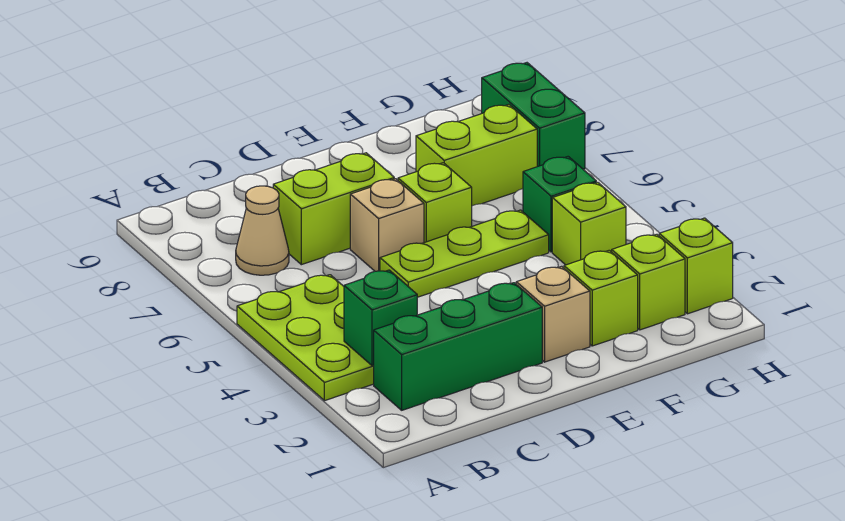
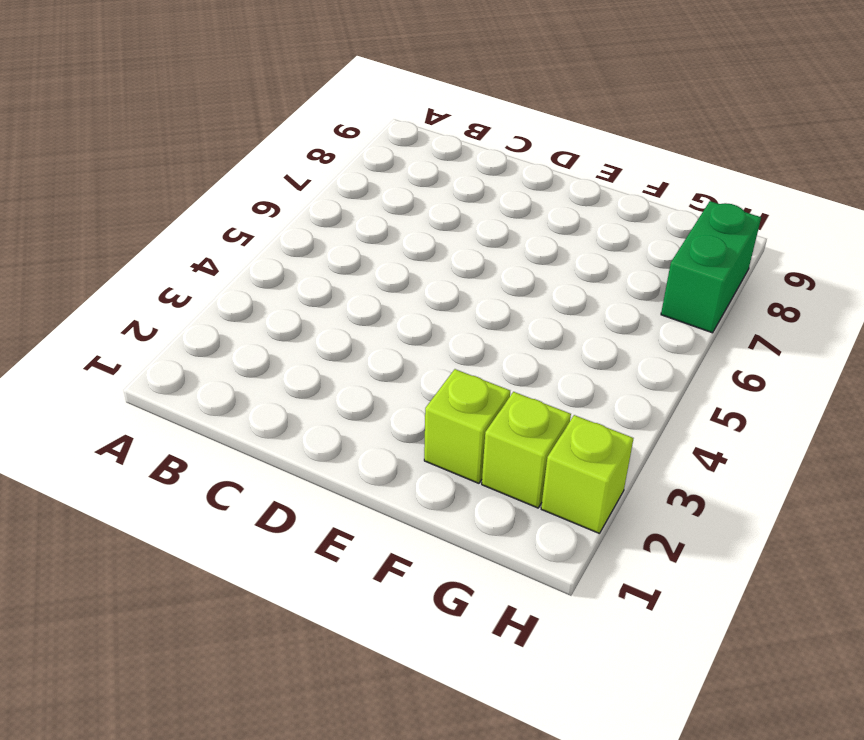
none -> lime 2x3 plate [237,275,374,401]
none -> green 1x3 brick [374,283,542,410]
none -> tan 1x1 cone [236,186,289,275]

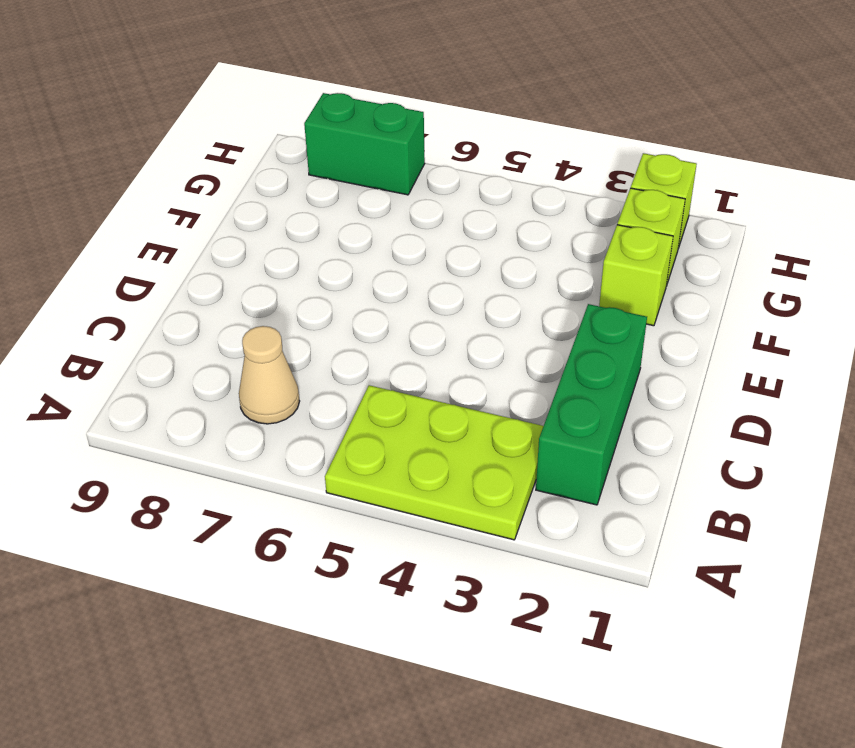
none -> lime 1x2 brick [273,153,394,265]
none -> lime 1x3 plate [380,210,549,297]
none -> tan 1x1 brick [350,179,424,271]

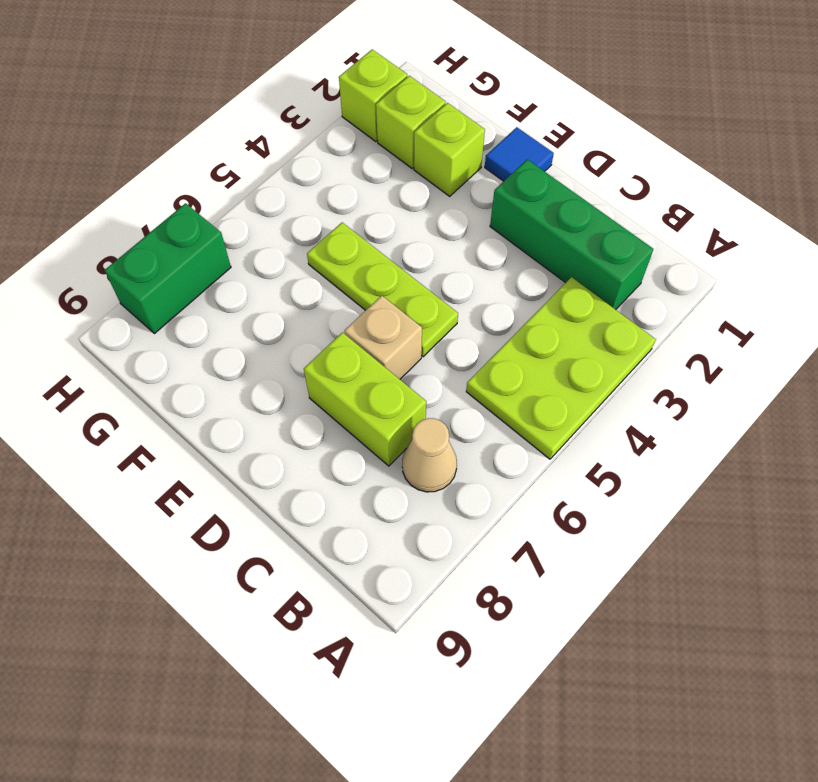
blue 1x1 tile [485,127,554,181] -> none
none -> tan 1x1 brick [516,266,590,362]
none -> lime 1x1 brick [398,163,472,243]
none -> lime 1x2 brick [416,105,537,206]

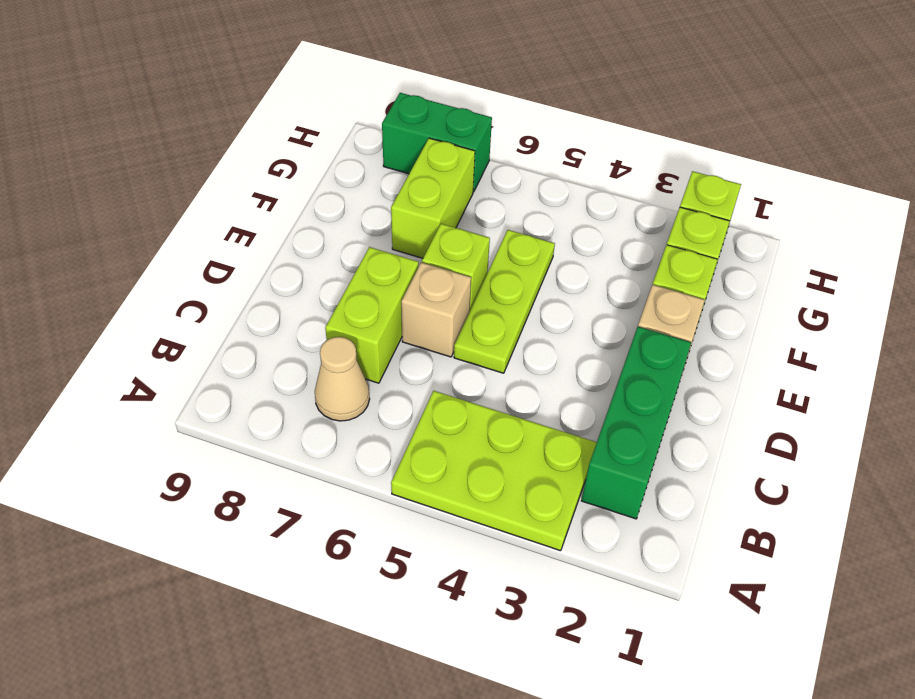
none -> lime 1x1 brick [552,182,626,265]
none -> green 1x1 brick [523,157,596,252]
none -> green 1x1 brick [344,270,417,366]

